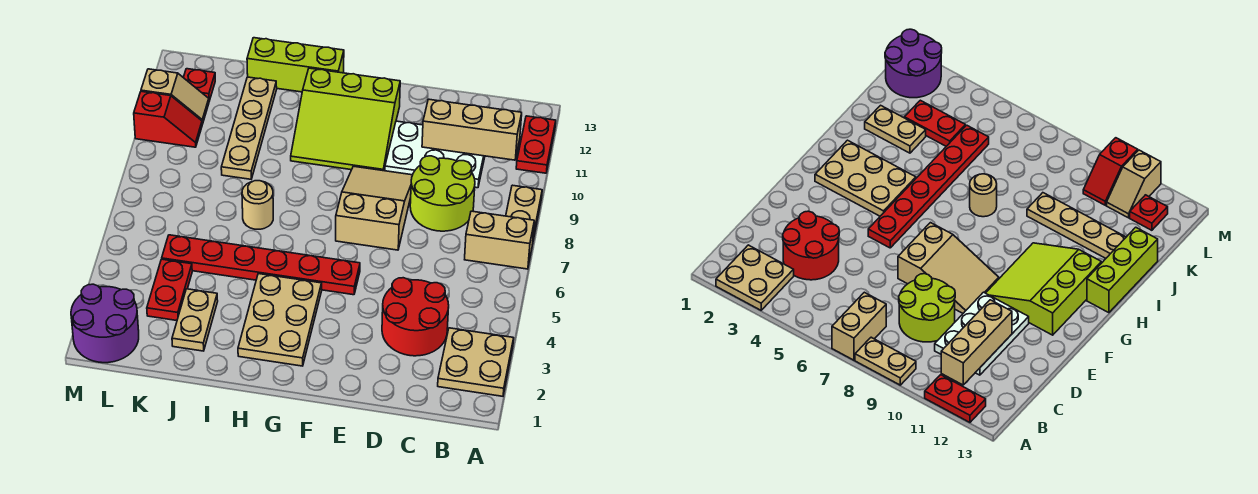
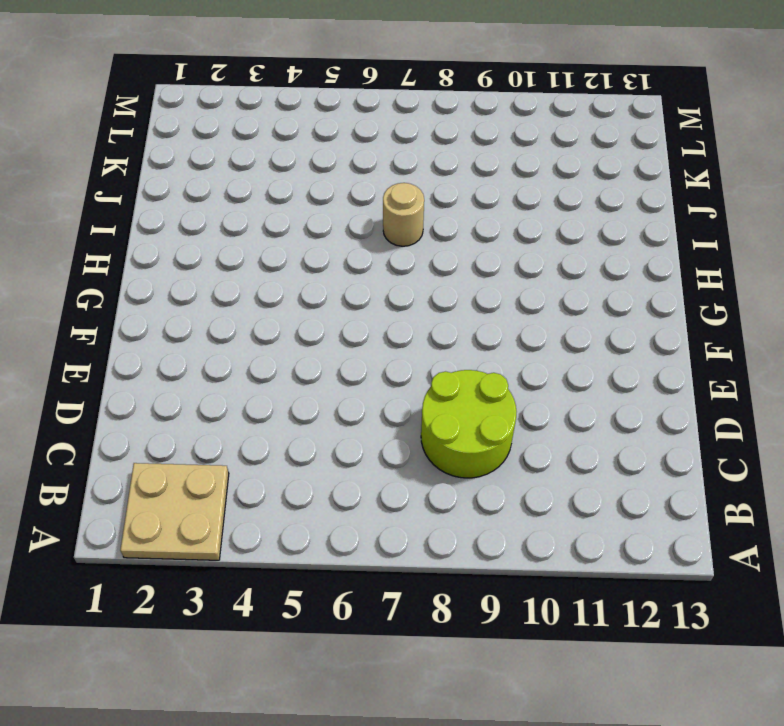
none -> tan 1x2 brick [465,211,534,269]
none -> tan 1x2 plate [506,185,542,240]
none -> red 1x2 plate [516,116,556,173]

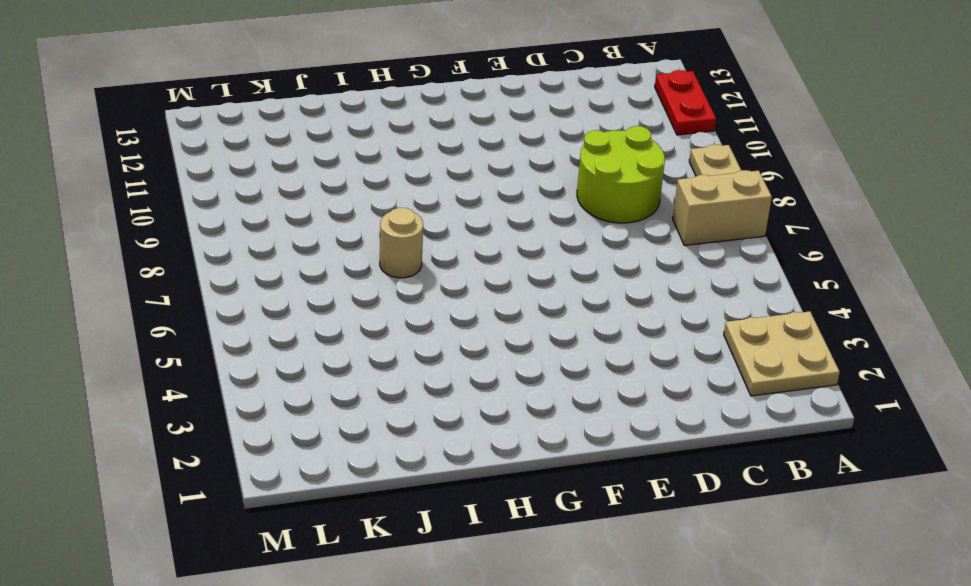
none -> red 2x2 round brick [382,278,449,356]
none -> white 2x3 plate [385,121,485,188]
none -> tan 2x3 slope [336,166,412,250]

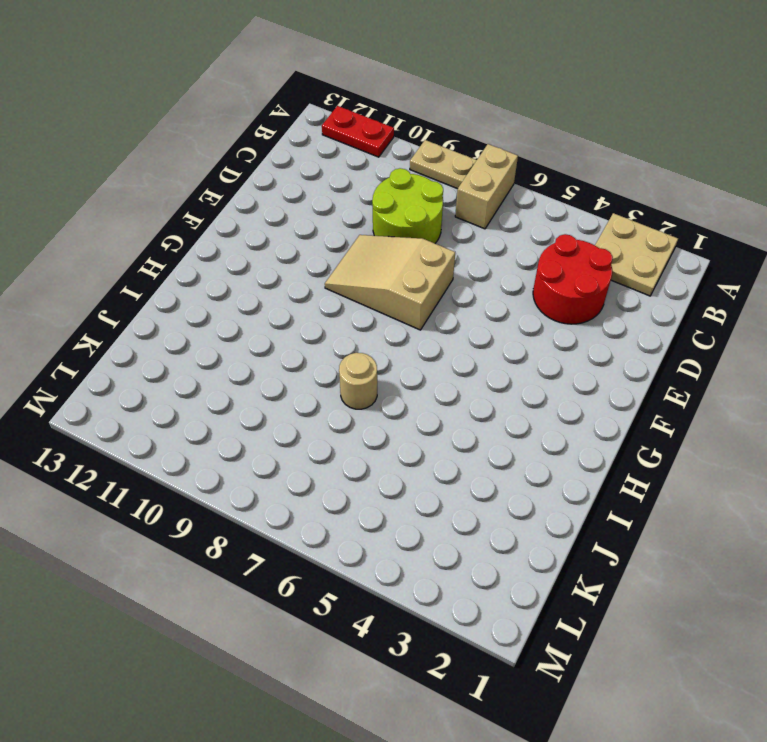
none -> white 2x3 plate [385,121,485,188]
none -> red 1x6 plate [162,235,360,295]
none -> lime 3x3 slope [291,68,400,171]

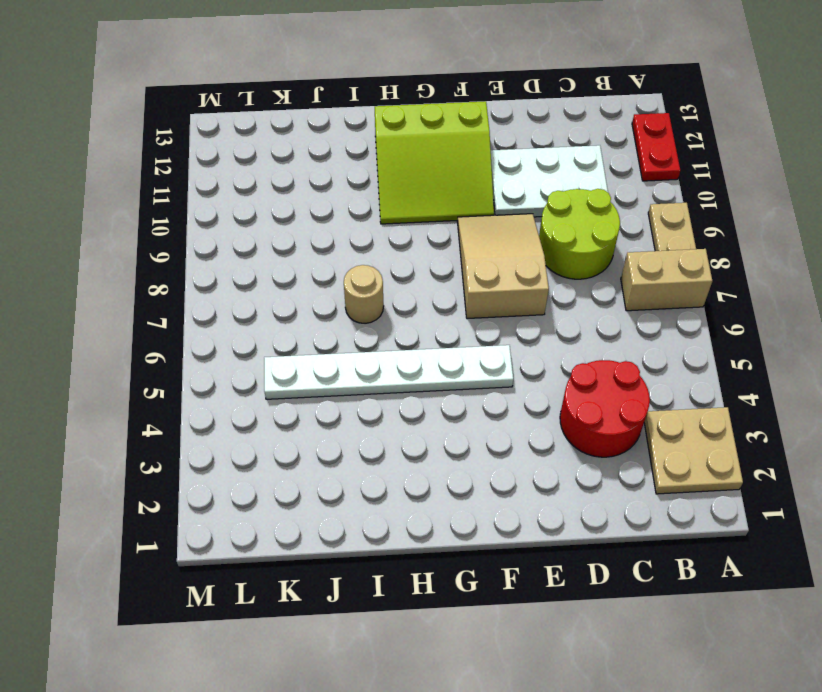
white 1x6 plate [264,345,513,399] -> red 1x6 plate [162,235,360,295]
none -> tan 2x3 plate [238,274,322,366]
none -> lime 1x3 brick [247,38,344,92]
none -> tan 1x2 plate [172,289,218,351]

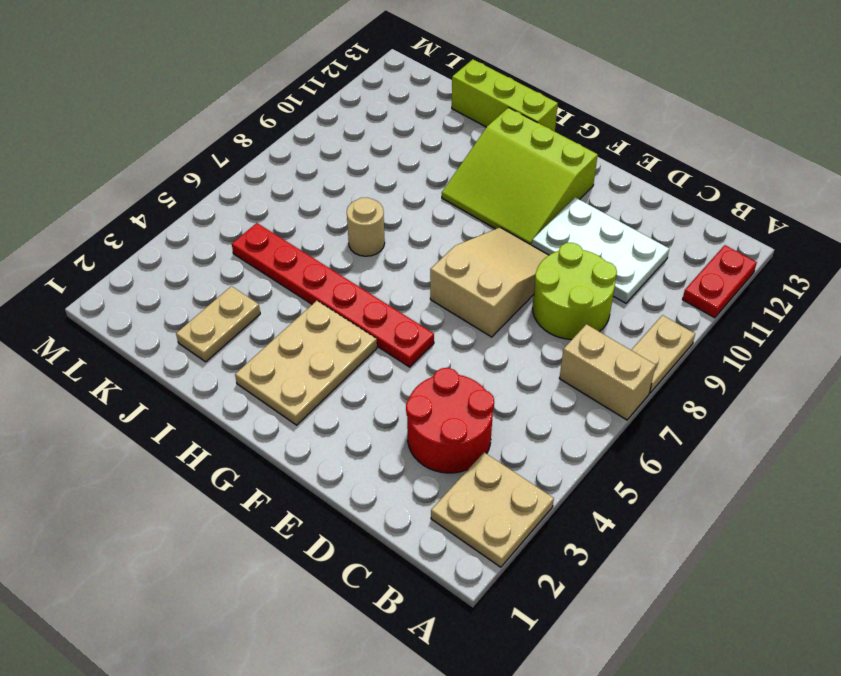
none -> tan 1x4 plate [221,77,277,179]
none -> red 1x2 plate [147,259,192,321]
none -> purple 2x2 round brick [71,284,139,363]

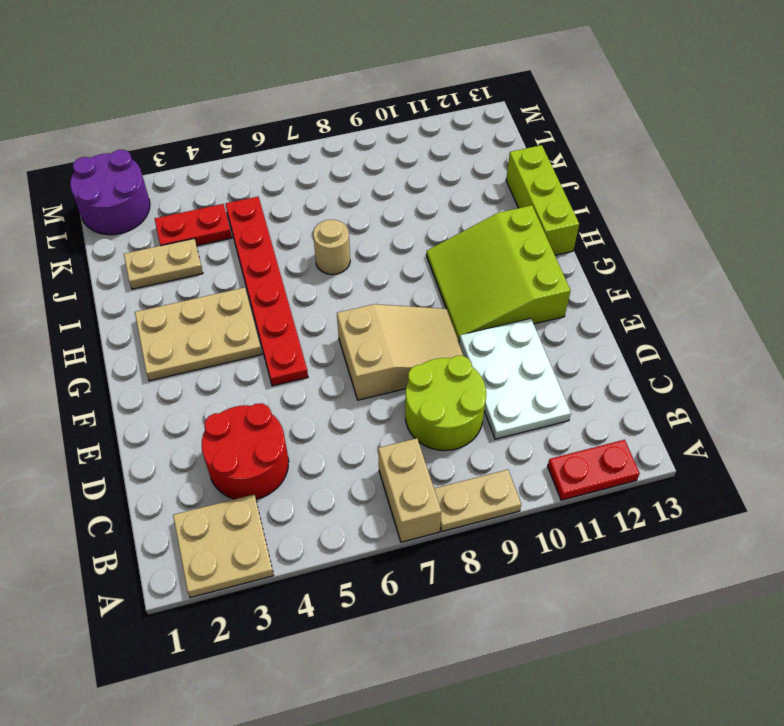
none -> tan 1x4 plate [221,77,277,179]
none -> red 1x2 slope [134,91,202,147]
none -> tan 1x2 slope [141,69,209,124]

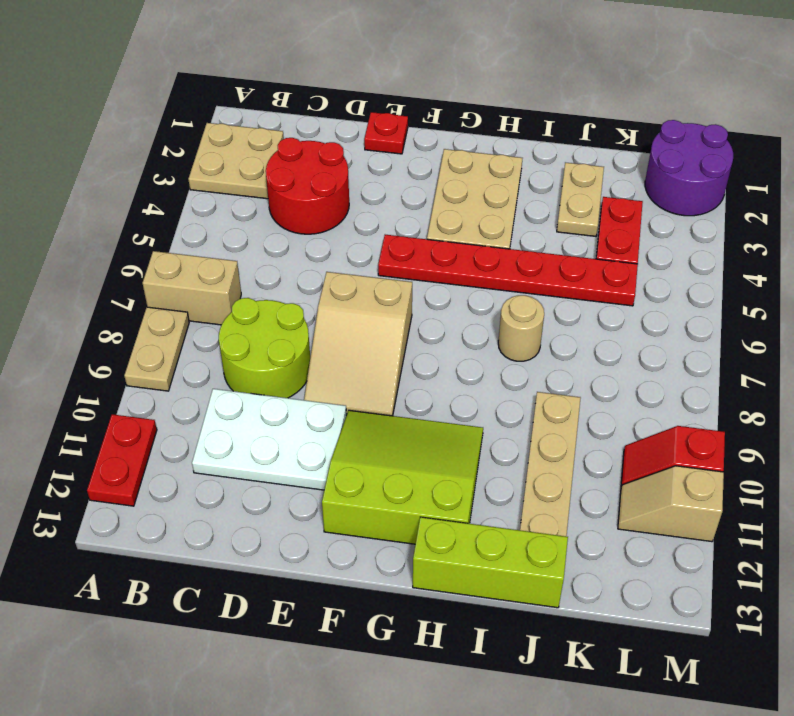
red 1x1 plate [364,112,408,154] -> red 1x1 plate moved to [183,69,215,101]
none -> tan 1x3 brick [422,99,522,160]

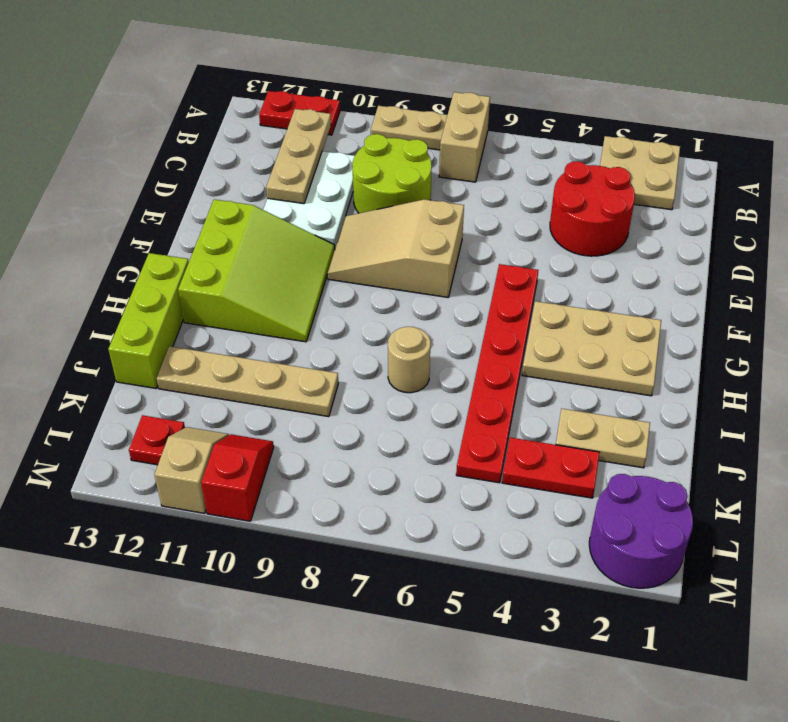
tan 1x3 plate [266,109,331,204] -> tan 1x3 brick [422,99,522,160]

